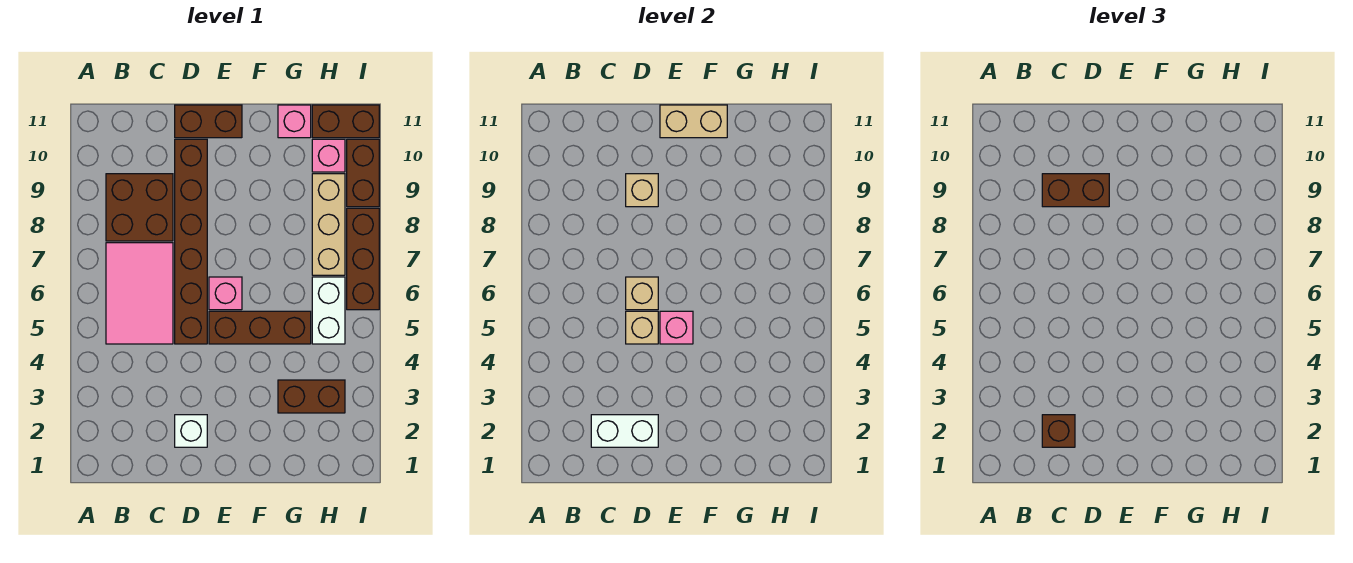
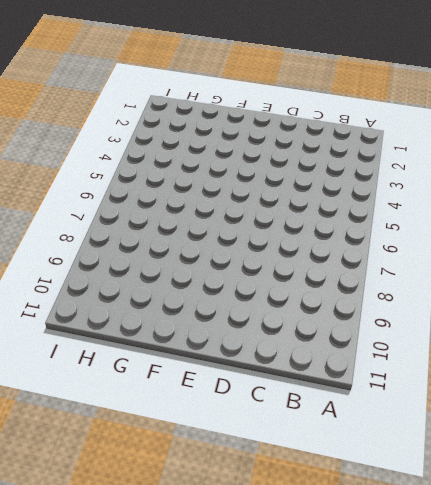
none -> pink 2x3 tile [106,243,173,344]
none -> brown 2x2 brick [106,174,173,241]
none -> white 1x1 brick [175,415,207,447]

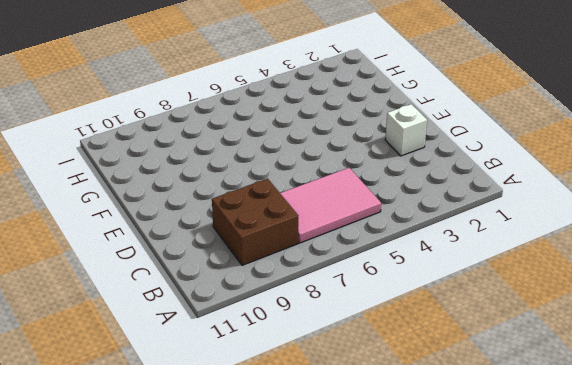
none -> brown 1x6 brick [175,139,207,344]
none -> brown 1x2 brick [175,105,242,138]
none -> brown 1x3 brick [209,311,311,344]

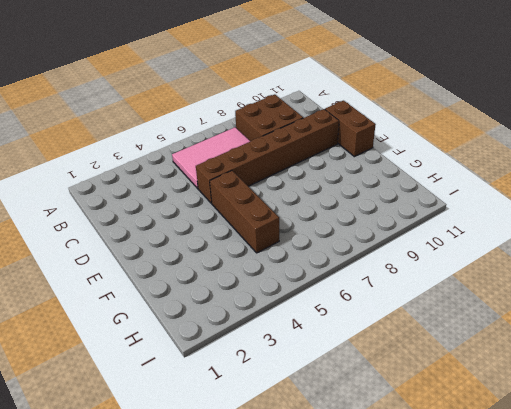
none -> white 1x1 brick [175,415,207,447]
none -> pink 1x1 brick [209,277,242,310]
none -> brown 1x2 brick [278,380,345,413]

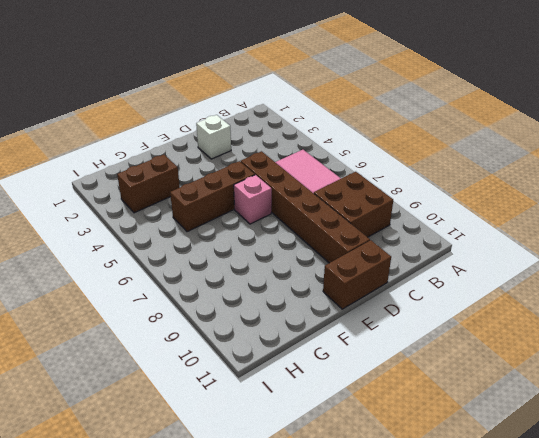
none -> pink 1x1 brick [278,105,311,138]
none -> white 1x2 brick [312,277,345,344]
none -> tan 1x3 brick [312,174,345,275]

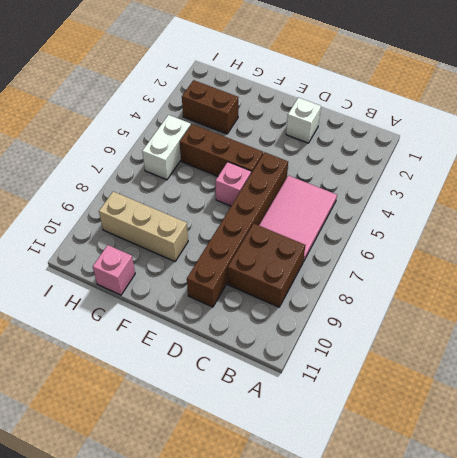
tan 1x3 brick [99,192,188,261] -> tan 1x3 brick turned to [312,174,345,275]
none -> brown 1x2 brick [175,105,242,138]
none -> pink 1x1 brick [312,139,345,172]
none -> brown 1x2 brick [312,105,379,138]

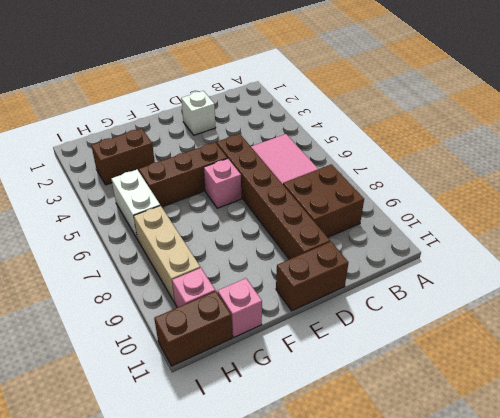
none -> brown 1x3 brick [347,208,379,310]
none -> brown 1x2 brick [347,139,379,207]
none -> white 1x2 brick [591,415,658,447]

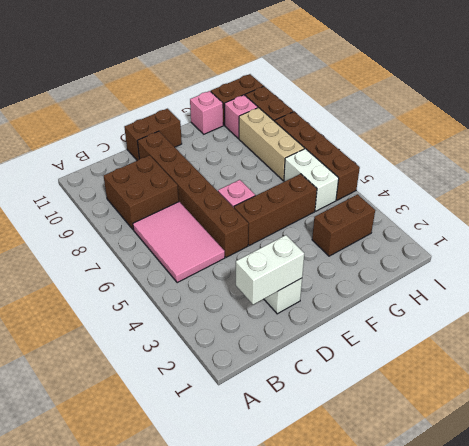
brown 1x4 brick [275,112,360,200] -> brown 1x3 brick [347,208,379,310]
none -> tan 1x1 brick [626,311,658,344]
none -> tan 1x1 brick [626,277,658,310]
none -> tan 1x1 brick [626,174,658,207]

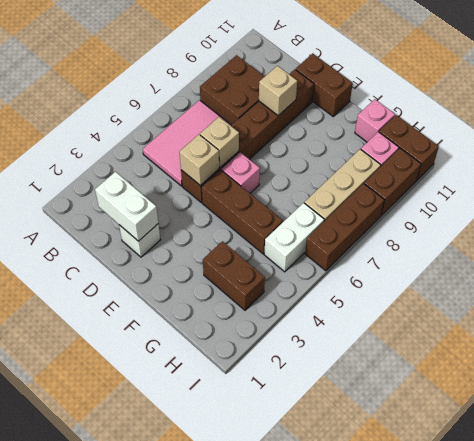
none -> pink 1x1 brick [660,311,693,344]
none -> tan 1x2 brick [660,105,727,138]
none -> brown 1x1 brick [1042,415,1075,447]

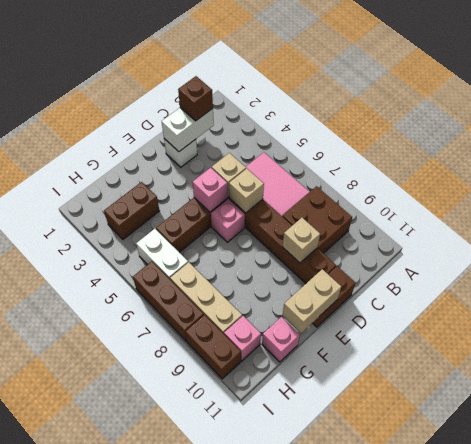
none -> brown 1x2 brick [312,105,379,138]
none -> brown 1x2 brick [1042,174,1109,207]

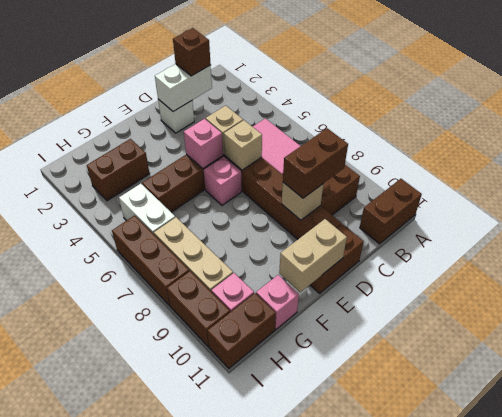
brown 1x2 brick [360,179,422,244] -> none

